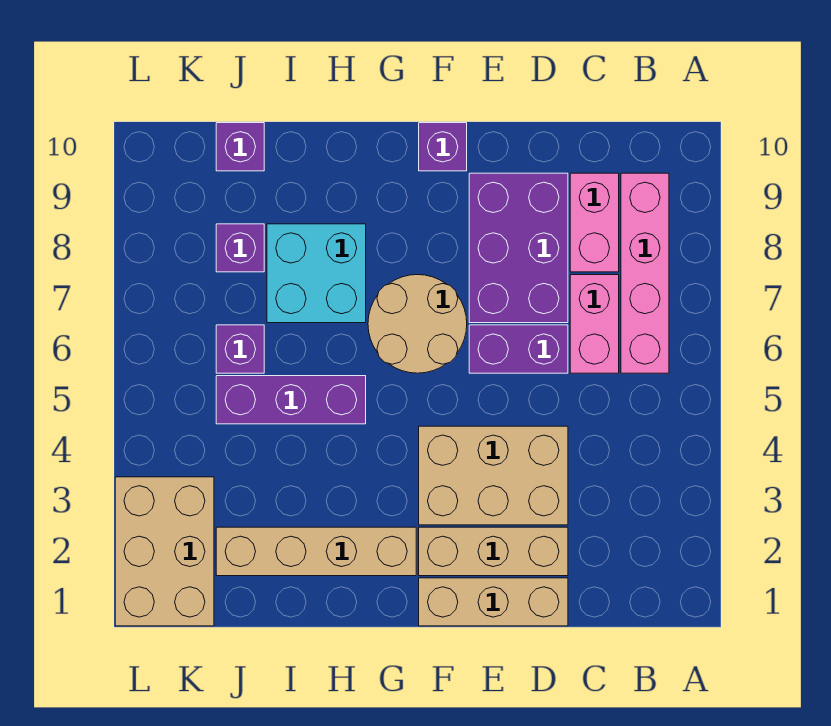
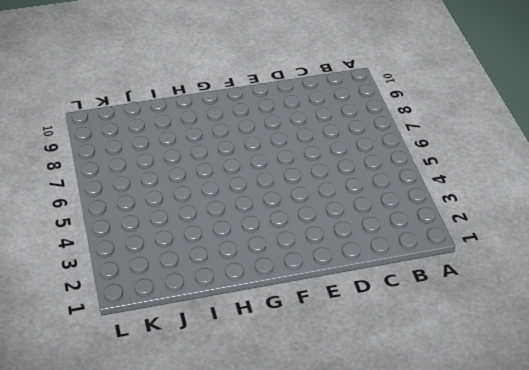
none -> pink 1x4 brick [621,173,669,373]
none -> pink 1x2 brick [570,275,619,373]
none -> pink 1x2 brick [570,173,619,272]

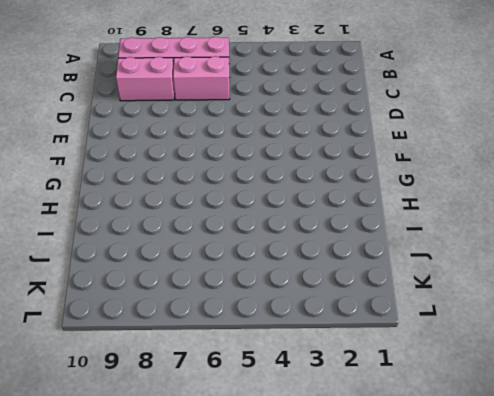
none -> tan 1x3 brick [419,578,568,626]
none -> tan 1x3 brick [419,527,568,576]
none -> tan 2x3 brick [419,426,568,525]

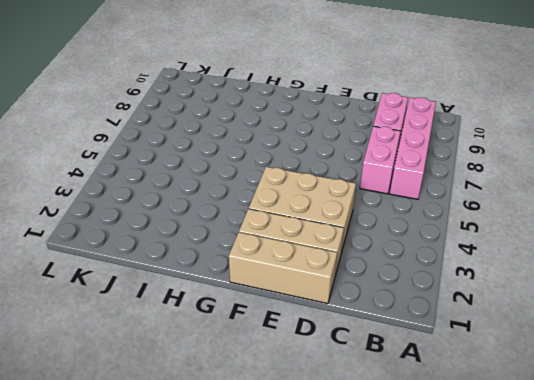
none -> purple 1x2 brick [469,325,568,373]
none -> purple 2x3 brick [469,173,568,323]
none -> tan 2x2 round brick [368,275,467,373]

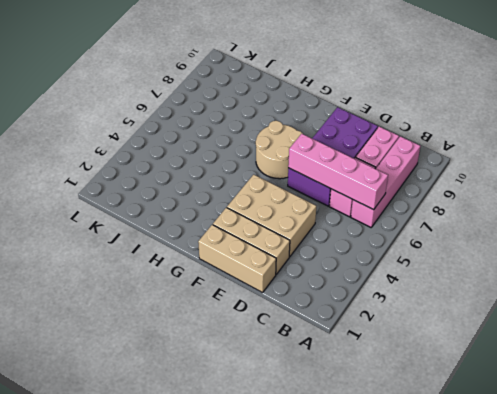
pink 1x4 brick [288,134,388,210] -> none
none -> purple 1x1 brick [419,123,467,171]
none -> tan 1x4 brick [216,527,416,576]
none -> purple 1x3 brick [216,376,366,424]

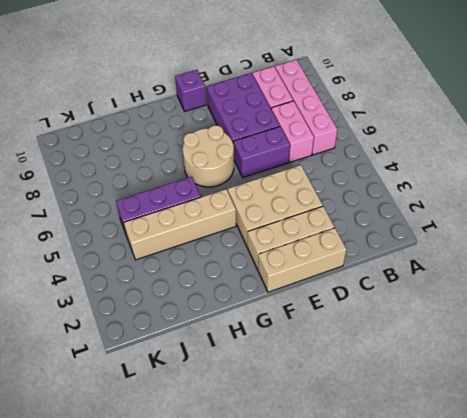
tan 1x4 brick [124,189,236,260] -> tan 1x4 brick moved to [216,527,416,576]
none -> cyan 2x2 brick [267,224,366,323]
none -> purple 1x1 brick [216,325,264,373]
none -> purple 1x1 brick [216,224,264,272]

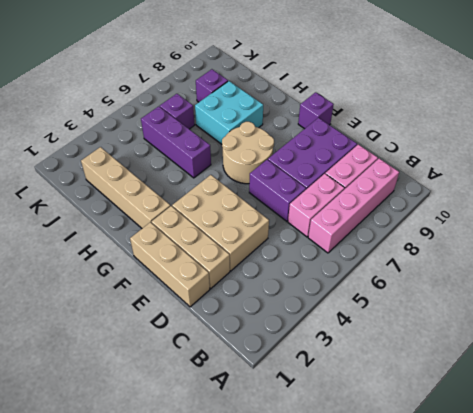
none -> purple 1x1 brick [216,123,264,171]
none -> tan 2x3 brick [115,477,214,626]

